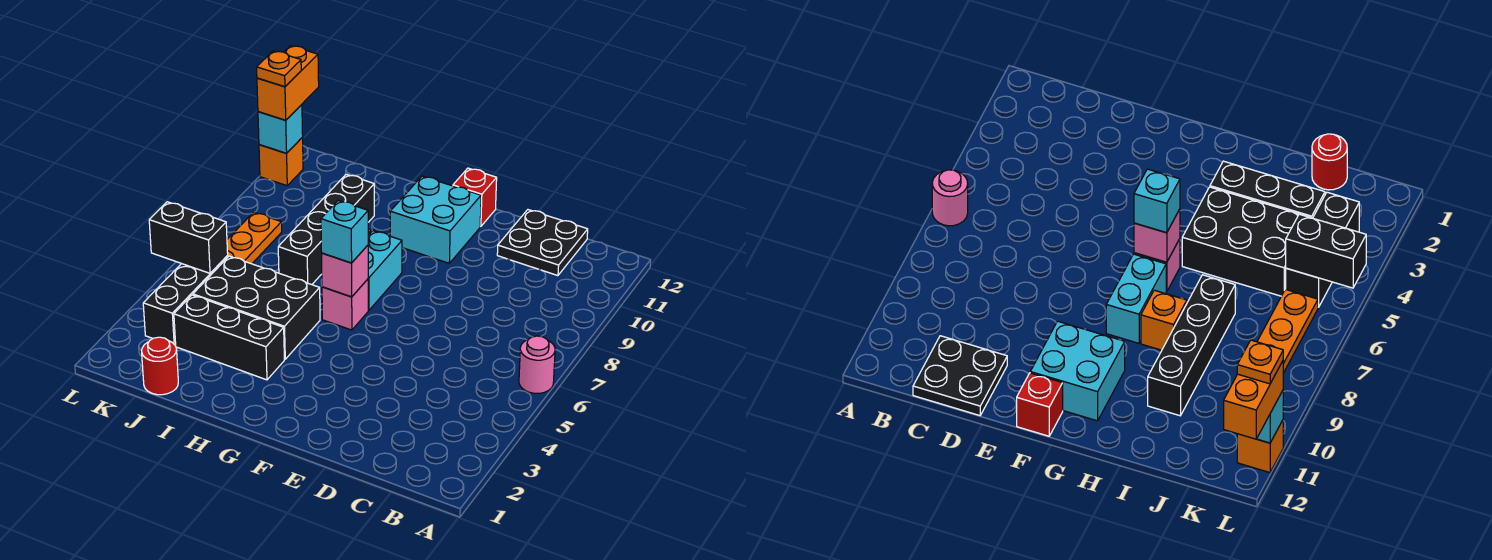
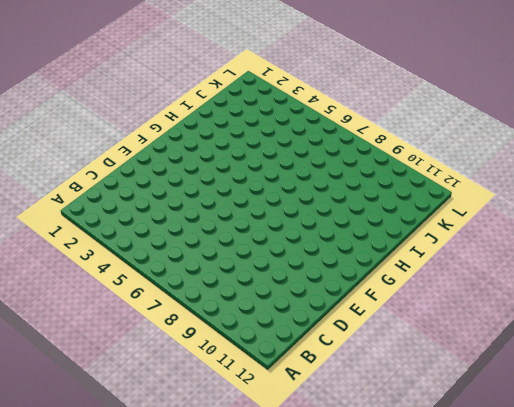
none -> pink 1x1 round brick [519,336,555,393]
none -> black 2x2 plate [497,210,588,276]
none -> cyan 2x2 brick [390,176,481,263]

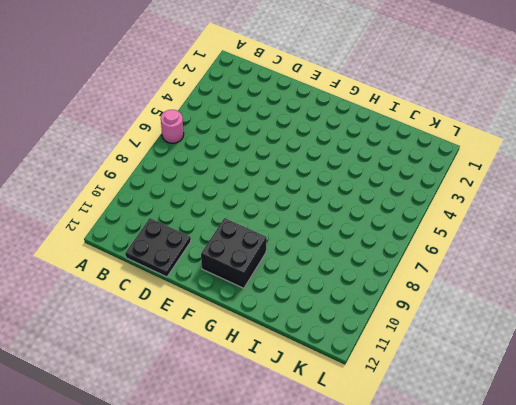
black 2x2 brick [201,218,267,288] -> cyan 2x2 brick [390,176,481,263]
none -> red 1x1 brick [453,168,497,227]
none -> pink 1x1 brick [322,279,368,330]
none -> cyan 1x2 brick [368,231,402,310]

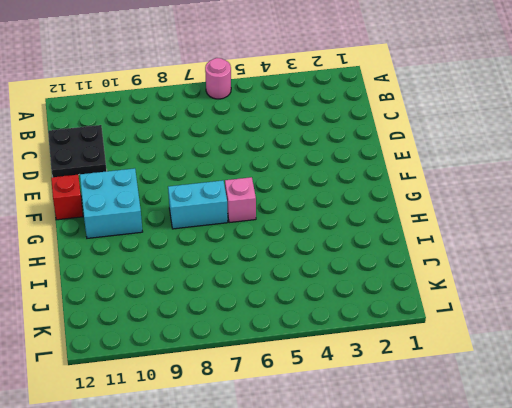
none -> black 1x3 brick [174,295,284,380]
none -> black 2x3 brick [193,256,320,359]
none -> orange 1x1 brick [1141,290,1187,350]

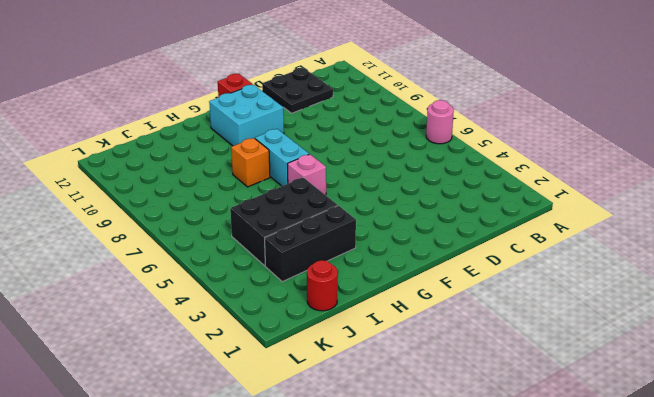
none -> black 1x4 brick [278,174,374,285]
none -> black 1x3 brick [143,256,228,345]
none -> orange 1x3 plate [227,212,282,264]

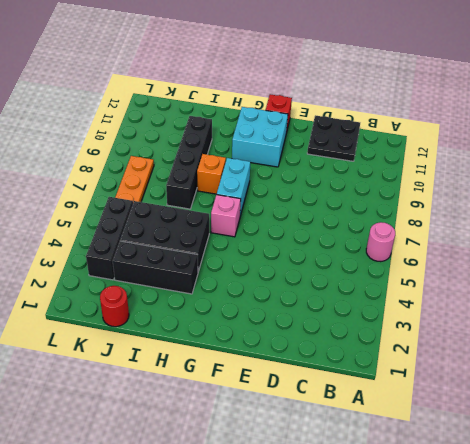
none -> orange 1x1 brick [259,138,303,186]
none -> pink 1x1 brick [322,245,368,297]
none -> black 1x2 brick [149,202,228,273]

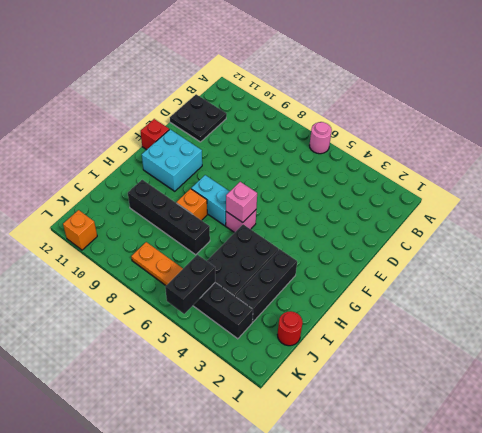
none -> cyan 1x1 brick [258,105,303,153]
none -> cyan 1x1 brick [321,201,368,263]
none -> orange 1x2 brick [257,46,319,120]

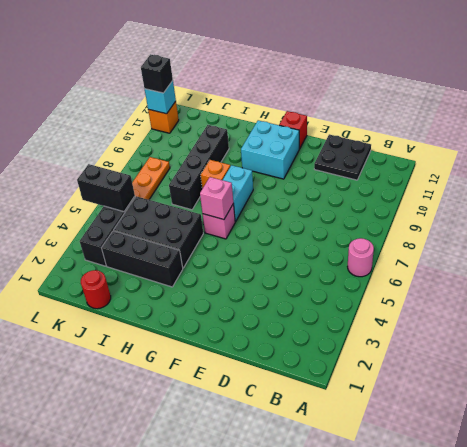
black 1x1 brick [141,54,173,93] -> orange 1x2 brick [257,46,319,120]
none -> cyan 1x1 brick [321,201,368,263]
none -> orange 1x1 plate [257,51,301,87]

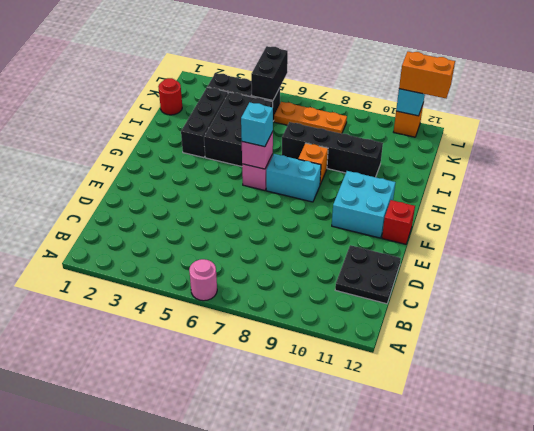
none -> orange 1x1 plate [257,51,301,87]

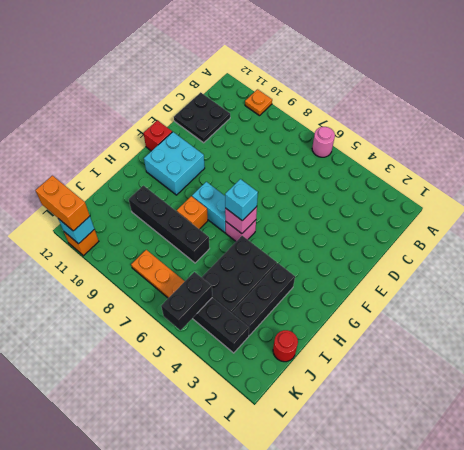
orange 1x1 plate [245,89,272,116] -> orange 1x1 plate moved to [257,51,301,87]

